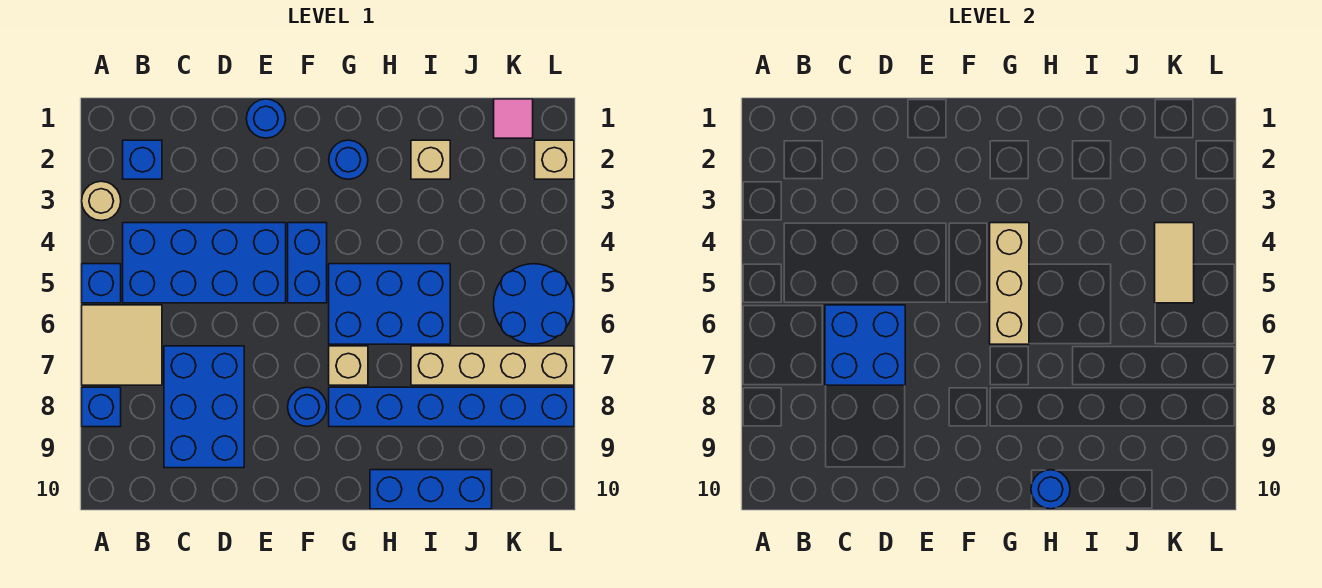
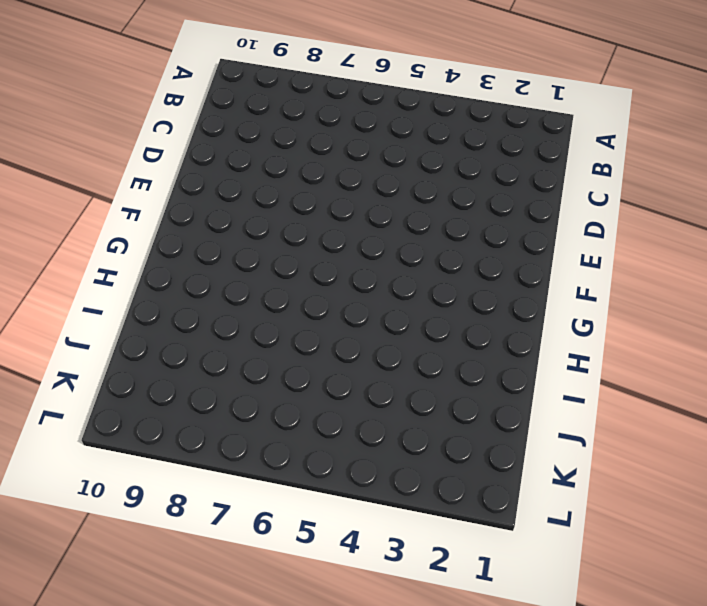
none -> tan 1x1 round brick [82,181,121,221]
none -> blue 1x1 brick [82,264,121,303]
none -> tan 2x2 tile [82,305,162,385]

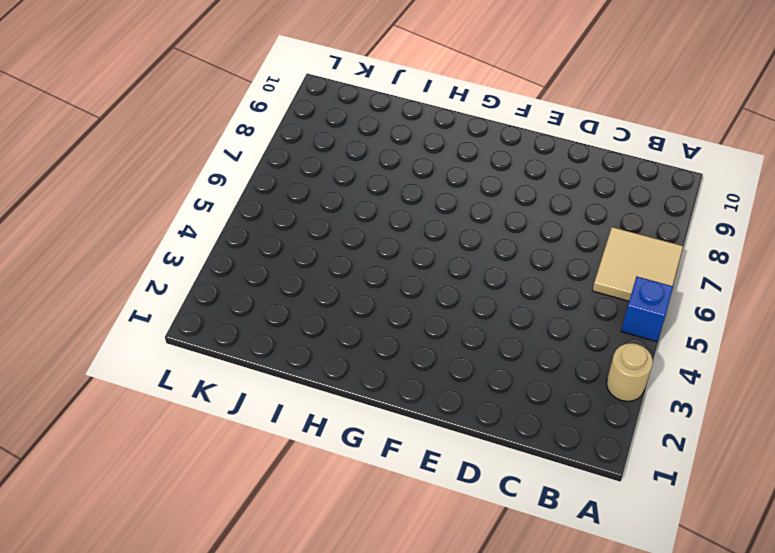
none -> blue 1x1 brick [82,387,121,427]
none -> blue 1x1 brick [123,140,162,179]
none -> blue 2x4 brick [123,223,286,303]

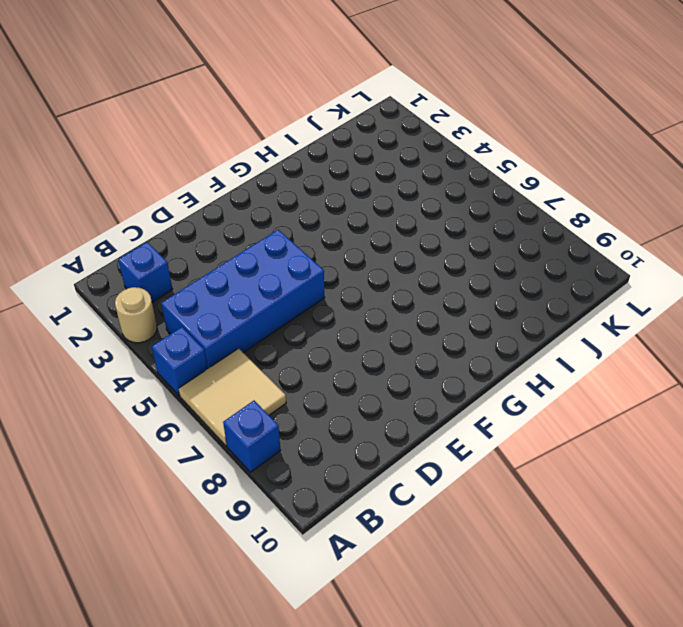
none -> blue 2x3 brick [164,346,244,468]
none -> blue 1x1 round brick [246,99,286,138]
none -> blue 1x2 brick [288,223,327,303]

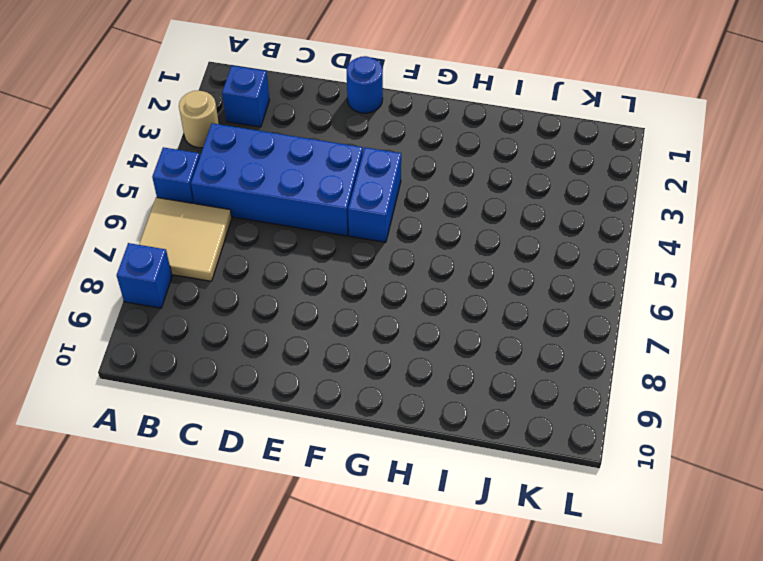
none -> blue 2x3 brick [164,346,244,468]
none -> blue 1x1 round brick [288,387,327,427]
none -> blue 1x1 round brick [329,140,368,179]

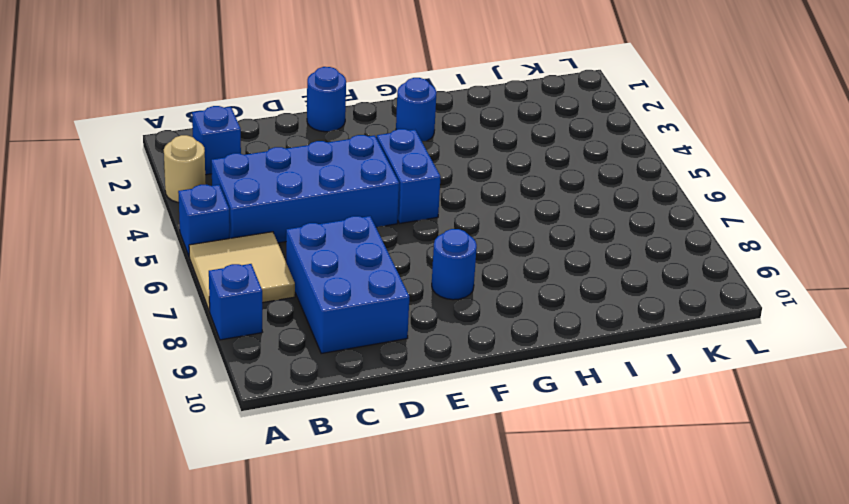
none -> blue 2x3 brick [329,264,450,344]
none -> tan 1x1 brick [329,346,368,385]
none -> blue 1x6 brick [329,387,574,427]

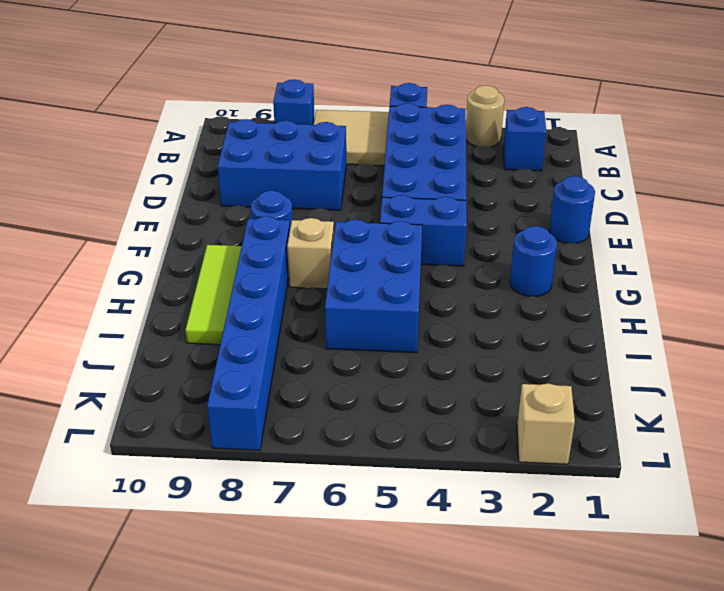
lime 1x3 tile [185,245,242,345] -> none
none -> blue 1x3 brick [370,470,492,509]
none -> tan 1x1 brick [411,140,450,179]
none -> tan 1x4 brick [411,346,574,385]

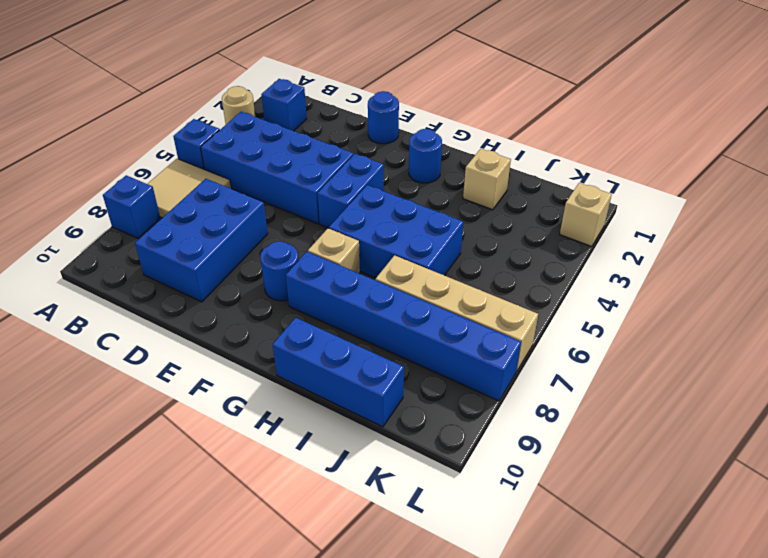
none -> pink 1x1 tile [494,99,533,138]
none -> blue 2x2 round brick [494,264,574,344]
none -> blue 2x2 brick [825,305,905,385]

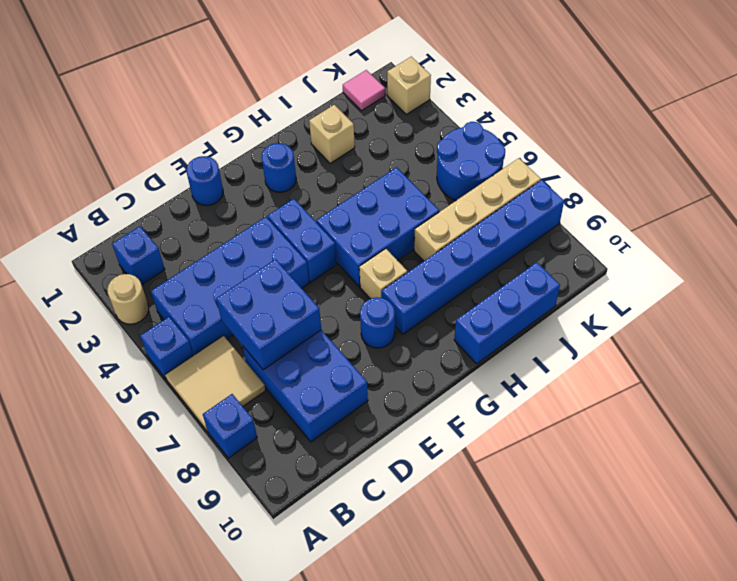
none -> tan 1x3 brick [990,223,1029,344]
none -> blue 1x1 round brick [1031,470,1070,509]
none -> tan 1x2 tile [1155,223,1194,303]

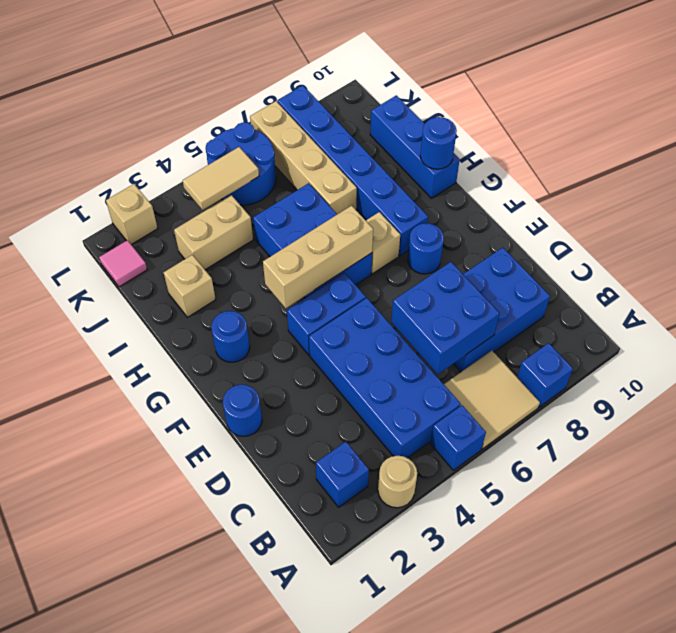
tan 1x2 brick [174,195,253,270] -> none

